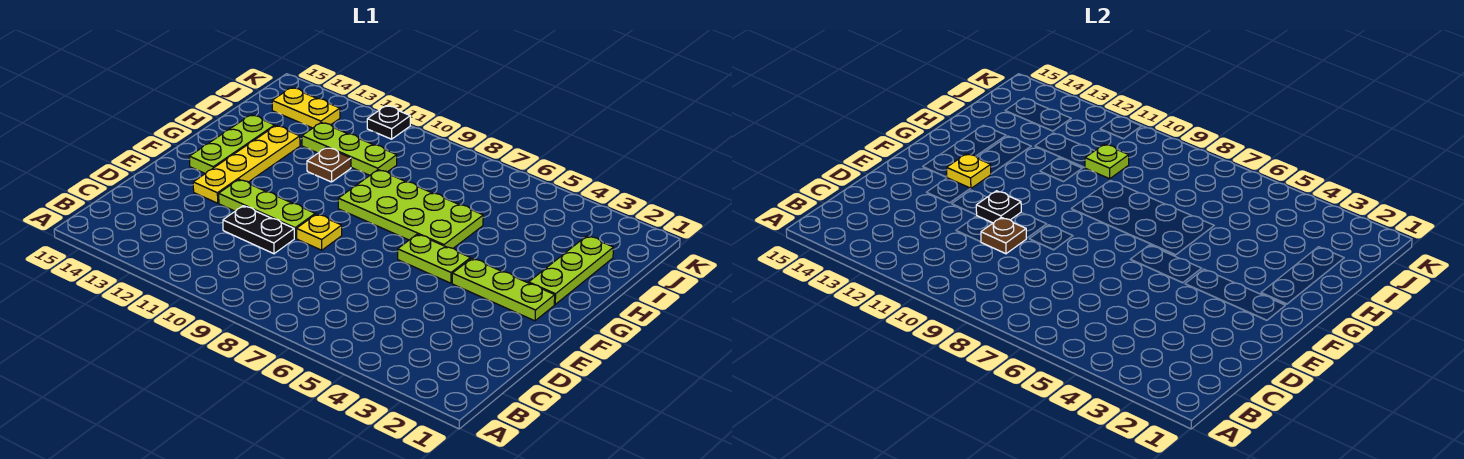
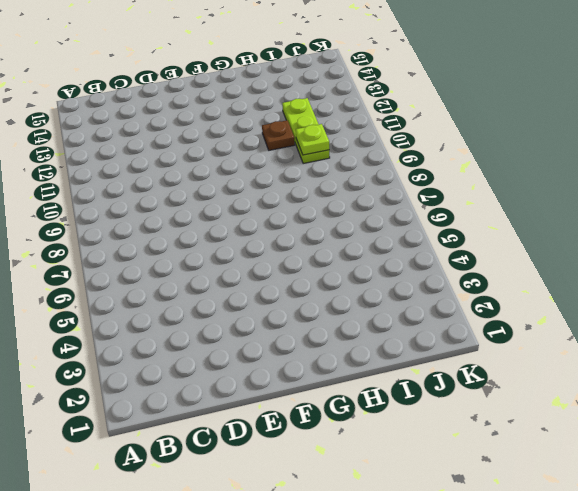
none -> black 1x2 plate [223,206,294,254]
none -> yellow 1x1 plate [296,214,342,250]
none -> lime 1x3 plate [219,180,315,238]

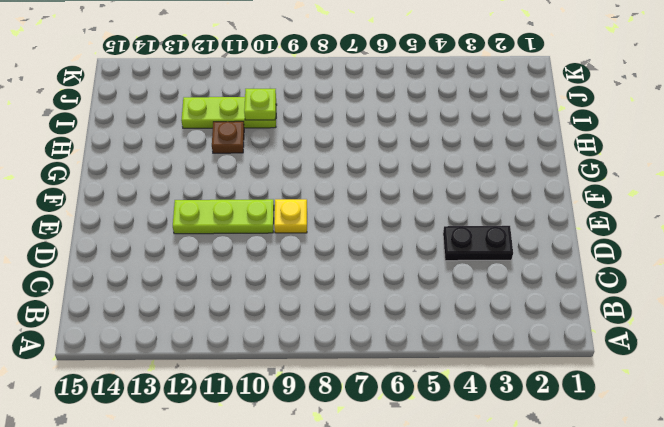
black 1x2 plate [443,226,513,261] -> black 1x2 plate moved to [223,206,294,254]
none -> yellow 1x4 plate [193,126,300,203]
none -> lime 1x3 plate [452,258,555,321]
none -> lime 1x2 plate [398,234,471,283]

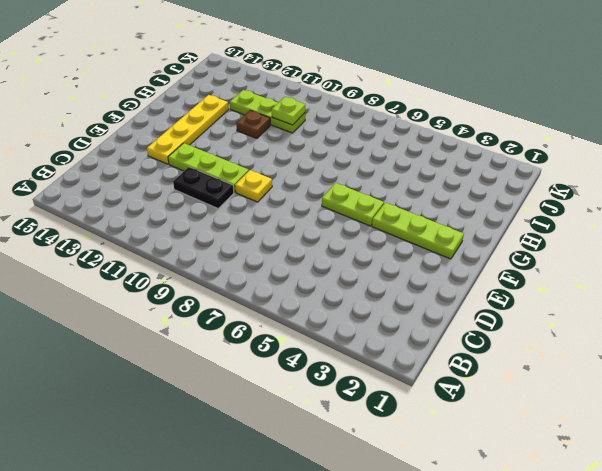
none -> lime 1x3 plate [189,115,275,174]
none -> lime 1x3 plate [529,236,614,304]
none -> lime 2x4 plate [338,170,483,248]

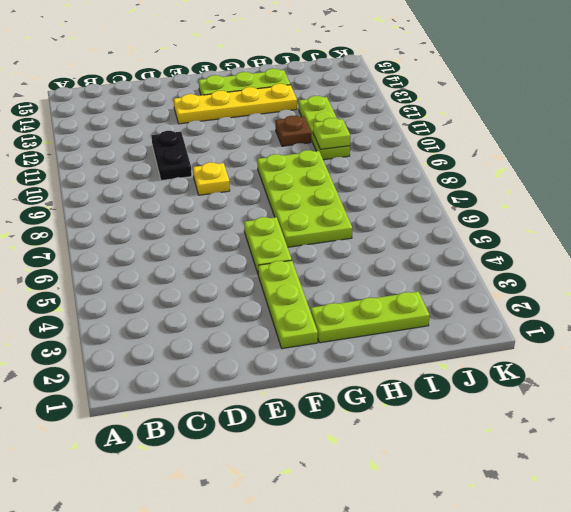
none -> lime 1x3 plate [219,180,315,238]
none -> yellow 1x2 plate [272,88,340,128]
none -> black 1x1 plate [367,106,410,139]

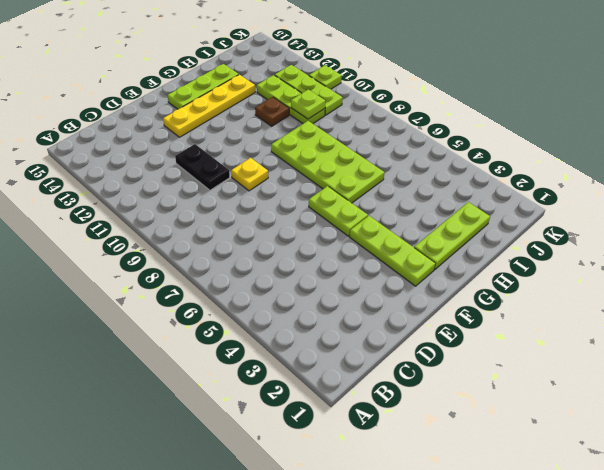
lime 1x3 plate [275,65,343,115] -> lime 1x3 plate moved to [219,180,315,238]
lime 1x1 plate [309,65,342,89] -> black 1x1 plate [367,106,410,139]
none -> yellow 1x2 plate [272,88,340,128]
none -> brown 1x1 plate [981,217,1026,254]
none -> black 1x1 plate [976,191,1021,223]

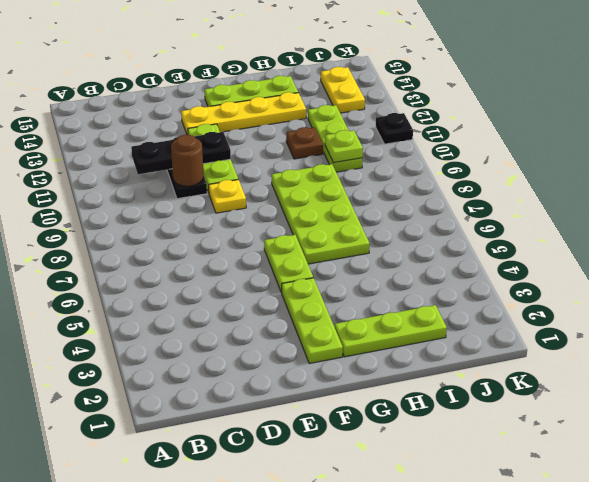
black 1x3 plate [131,132,231,174] -> black 1x1 plate [976,191,1021,223]
brown 1x1 round brick [171,135,203,186] -> brown 1x1 plate [981,217,1026,254]
none -> yellow 1x1 plate [947,154,991,189]

